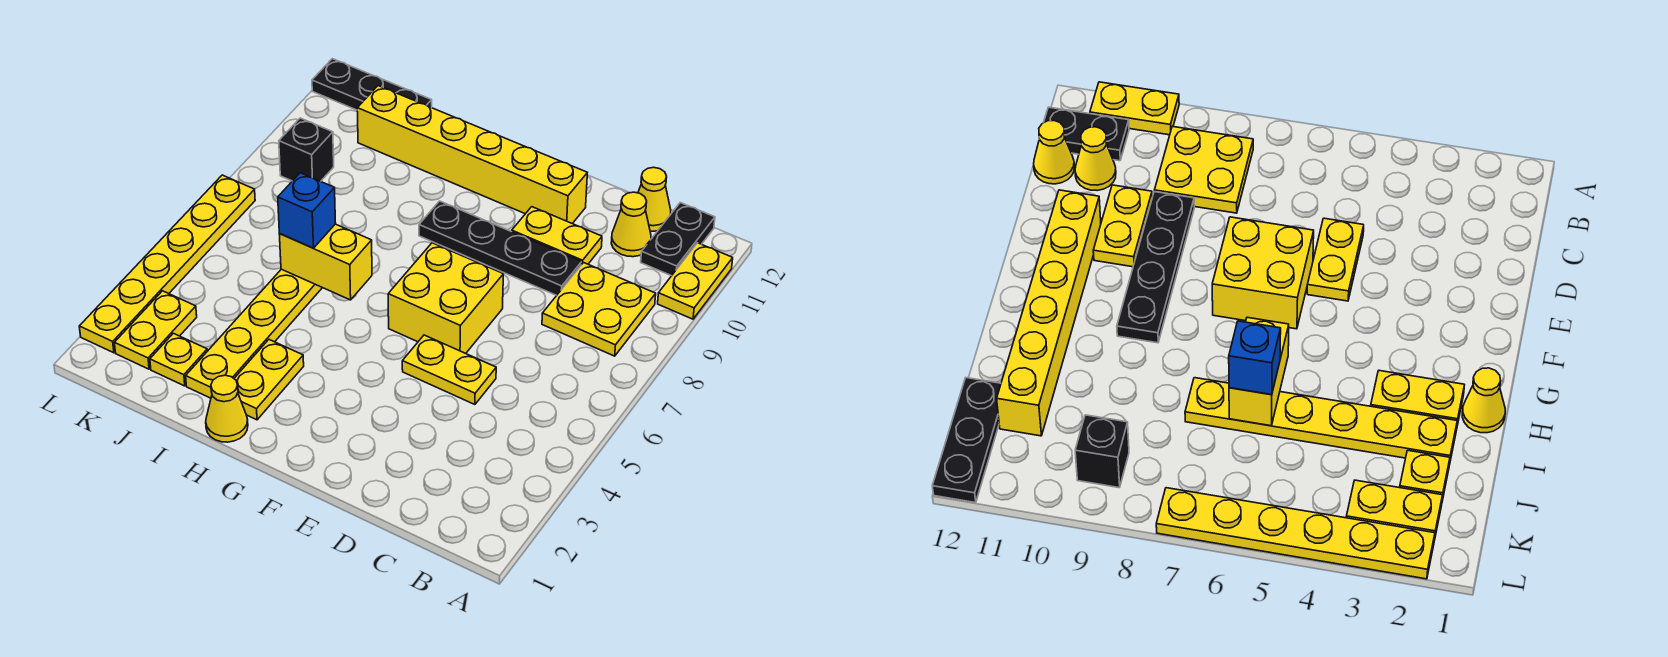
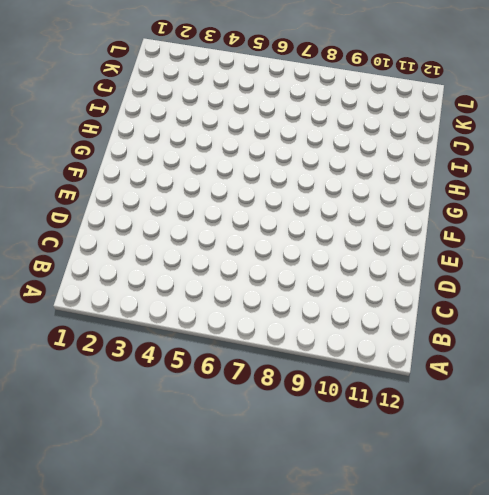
none -> yellow 1x2 plate [658,243,733,319]
none -> yellow 2x2 plate [542,263,656,356]
none -> black 1x2 plate [641,203,715,276]

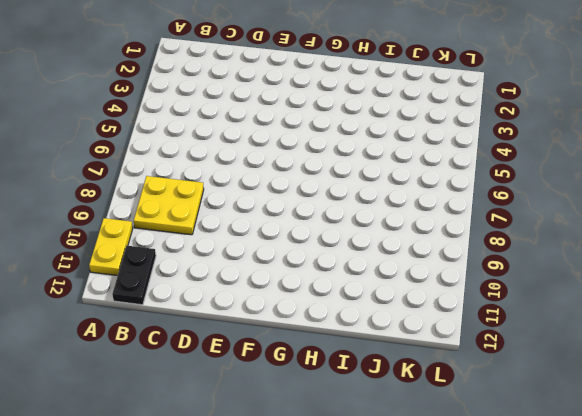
none -> yellow 1x1 cone [611,192,651,257]
none -> yellow 1x1 cone [638,167,671,231]
none -> yellow 1x2 plate [402,335,496,405]

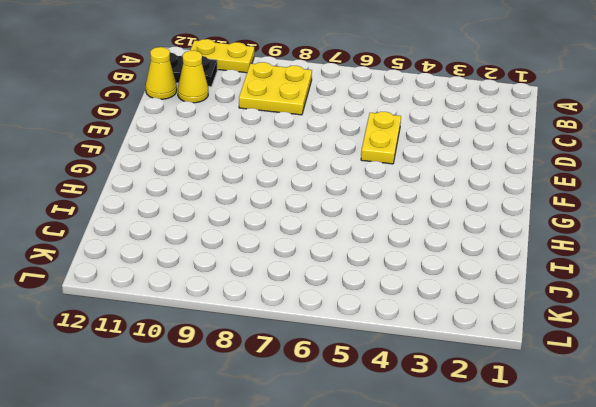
none -> black 1x4 plate [419,201,582,295]
none -> yellow 1x2 plate [512,207,602,264]
none -> yellow 2x2 brick [388,243,503,353]

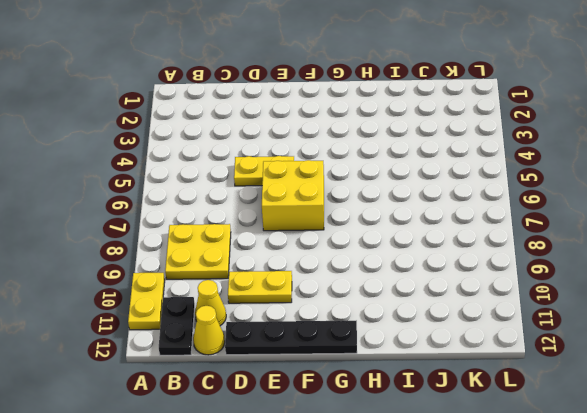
black 1x4 plate [225,321,357,355] -> black 1x4 plate moved to [419,201,582,295]
none -> yellow 1x6 brick [357,86,587,224]
none -> yellow 1x1 cone [206,375,248,442]
none -> yellow 1x2 plate [234,340,304,420]

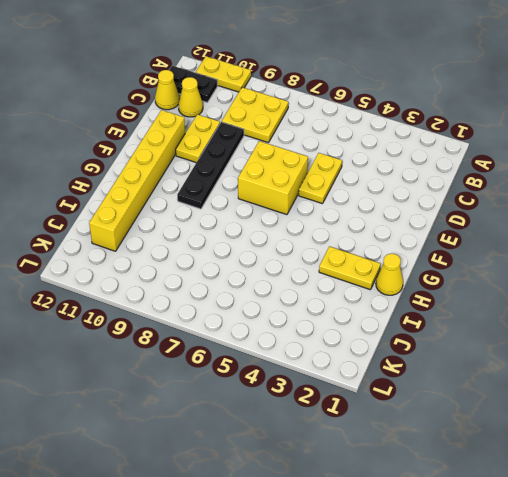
none -> yellow 1x6 plate [186,269,322,398]
none -> yellow 1x1 plate [150,333,207,386]
none -> black 1x3 plate [312,59,432,110]

